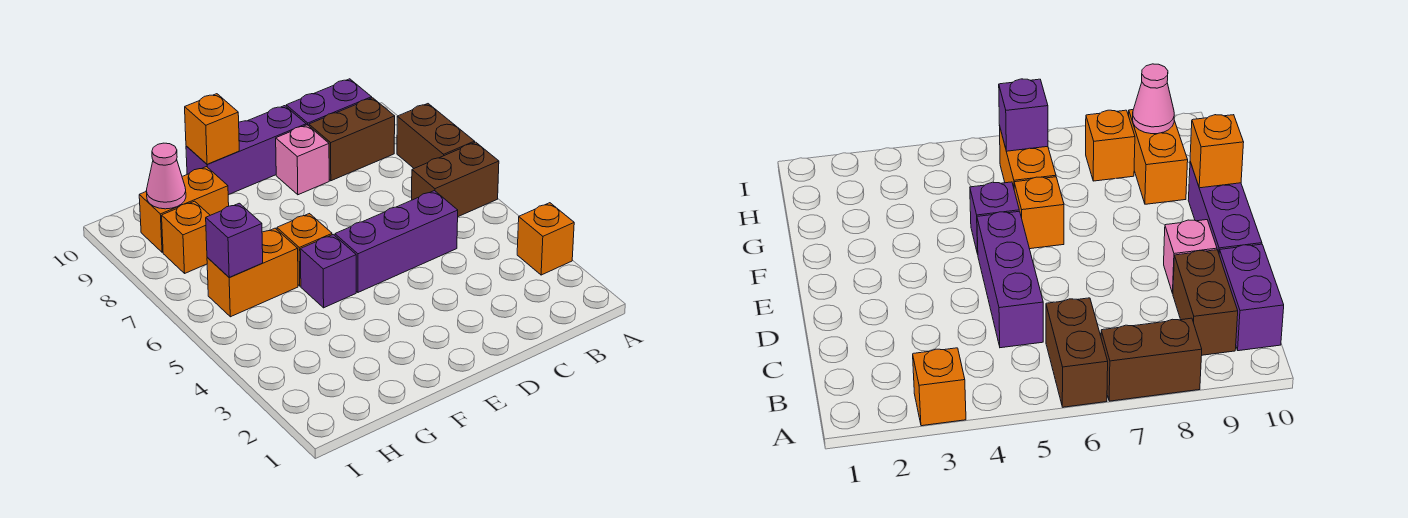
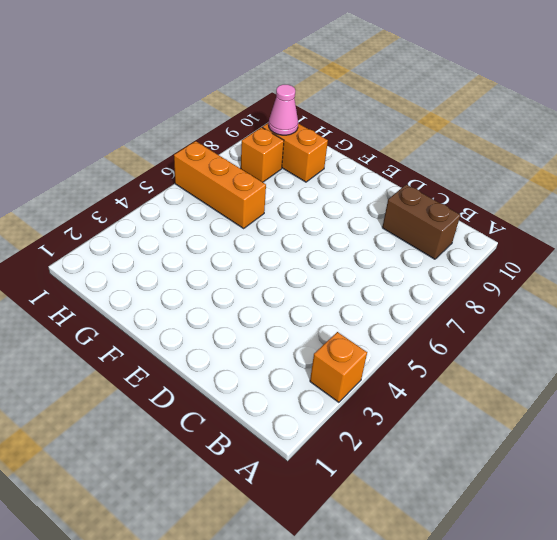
orange 1x3 brick [174,141,266,228] -> orange 1x2 brick [207,228,298,317]
none -> brown 1x2 brick [412,142,499,217]
none -> brown 1x2 brick [397,104,475,168]
none -> purple 1x2 brick [286,79,372,126]

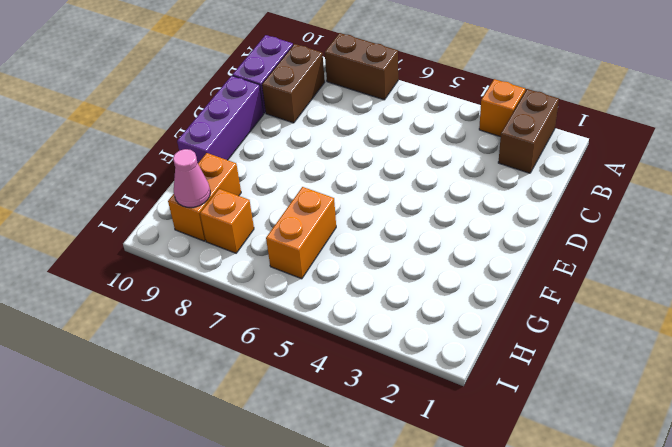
brown 1x2 brick [498,89,559,173] -> brown 1x2 brick moved to [412,142,499,217]
none -> purple 1x3 brick [335,191,458,292]
none -> pink 1x1 brick [276,125,329,195]
none -> purple 1x1 brick [300,235,356,308]

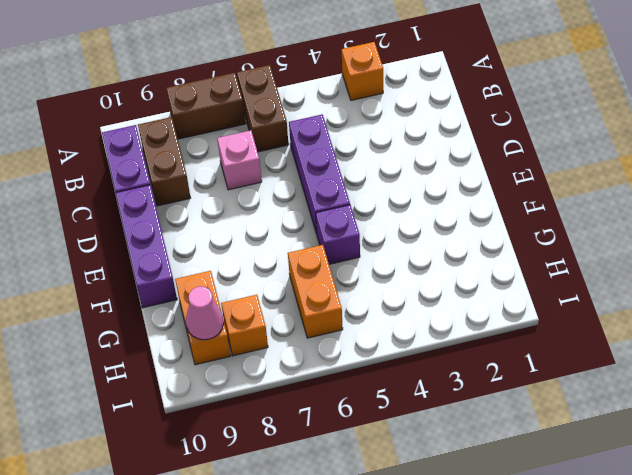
pink 1x1 brick [217,130,262,190] -> pink 1x1 brick moved to [276,125,329,195]
none -> orange 1x1 brick [277,214,332,286]
none -> orange 1x1 brick [185,94,239,164]
none -> purple 1x1 brick [206,203,263,277]

